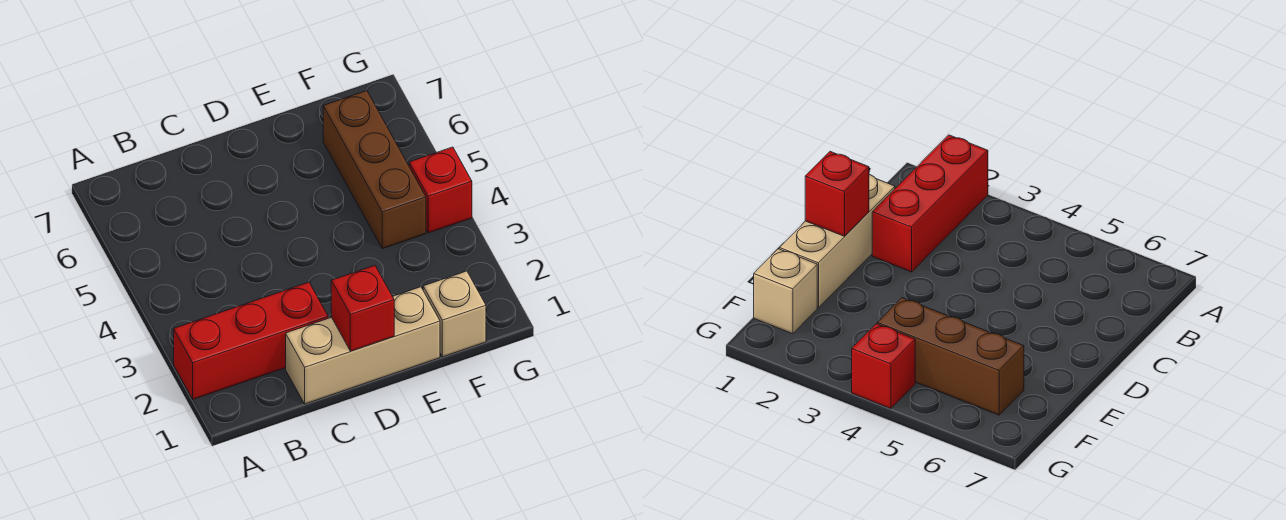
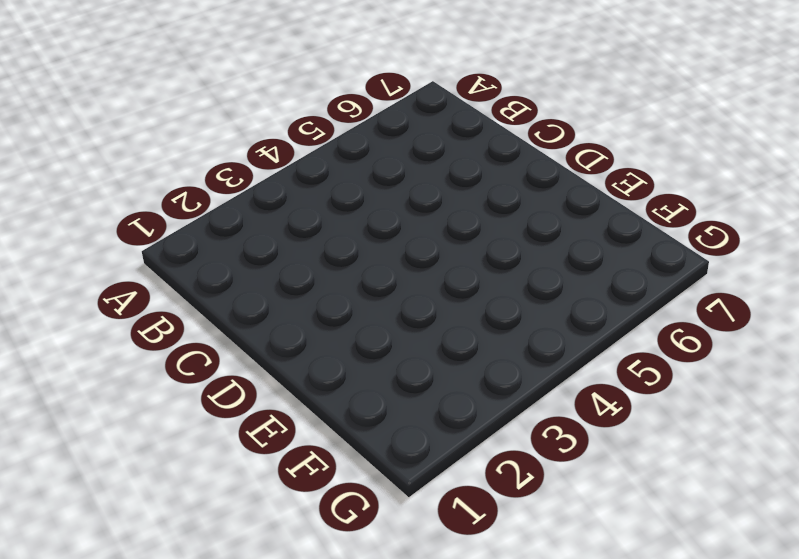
none -> red 1x3 brick [174,282,328,399]
none -> tan 1x3 brick [286,287,440,404]

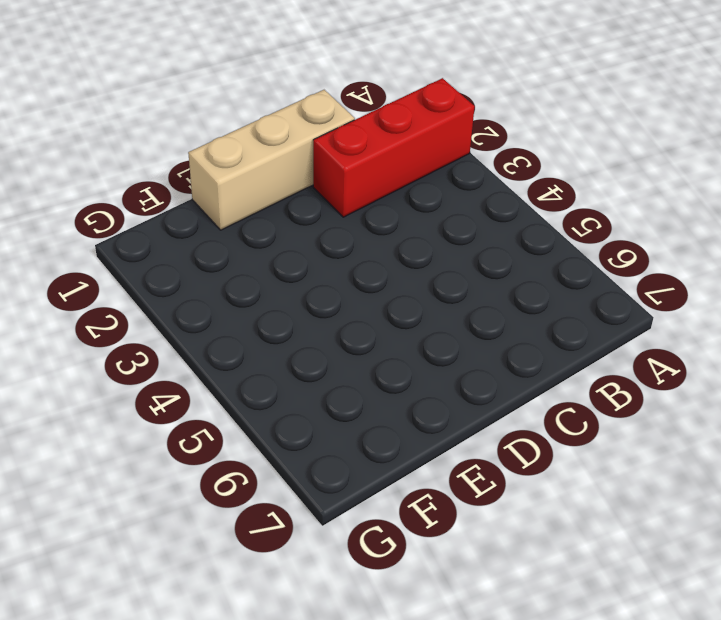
none -> tan 1x1 brick [423,271,486,357]
none -> brown 1x3 brick [323,91,426,249]

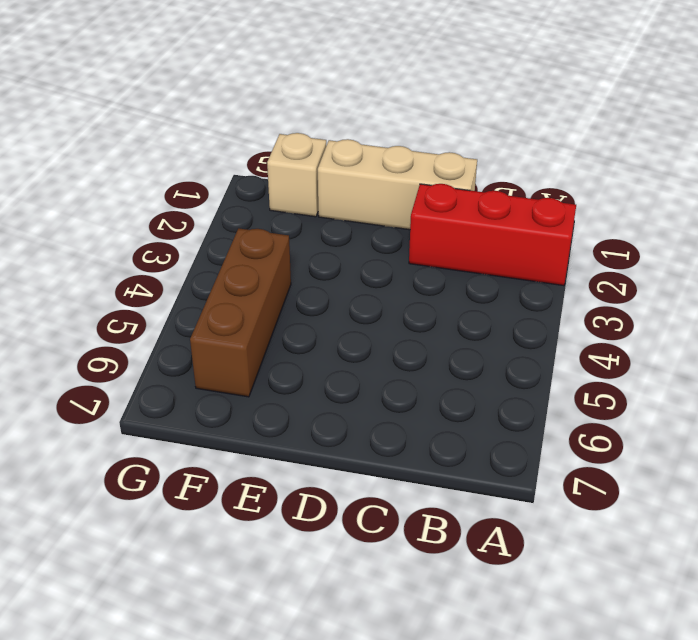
none -> red 1x1 brick [409,147,472,233]
none -> red 1x1 brick [331,265,394,351]

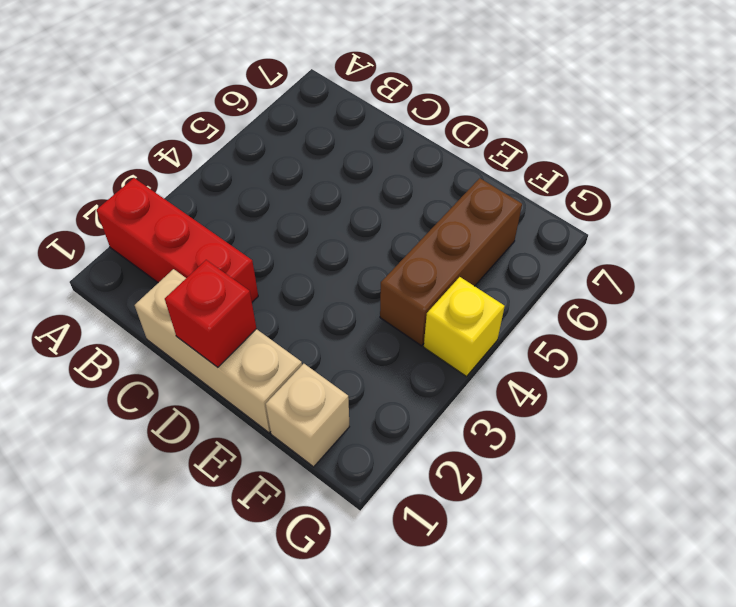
yellow 1x1 brick [424,277,505,377] -> red 1x1 brick [409,147,472,233]

